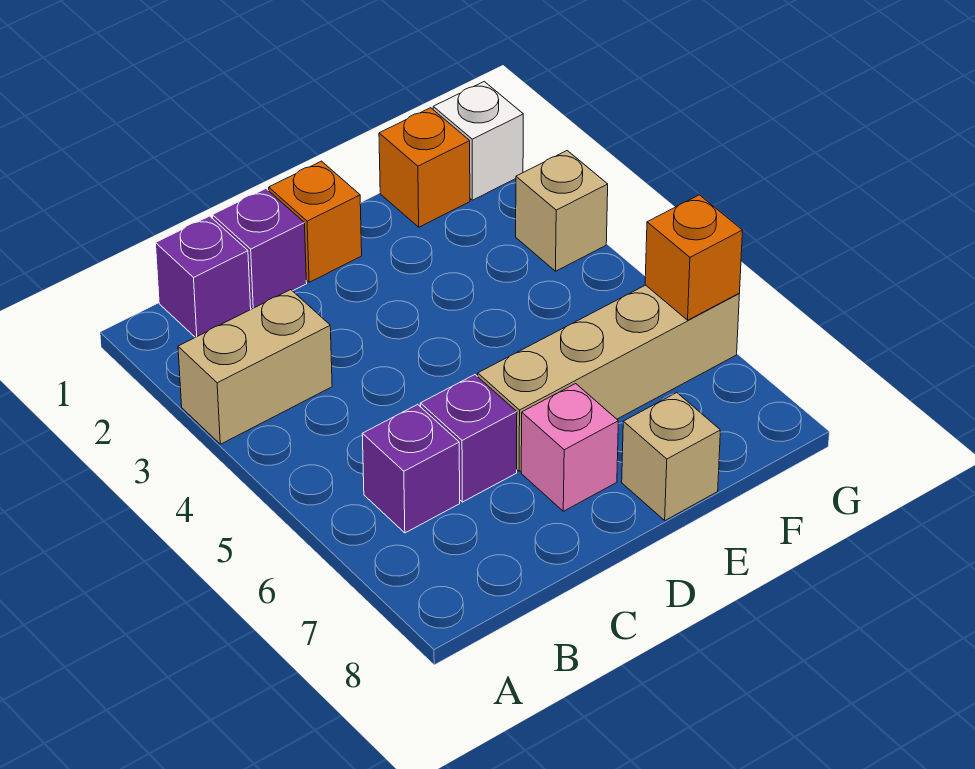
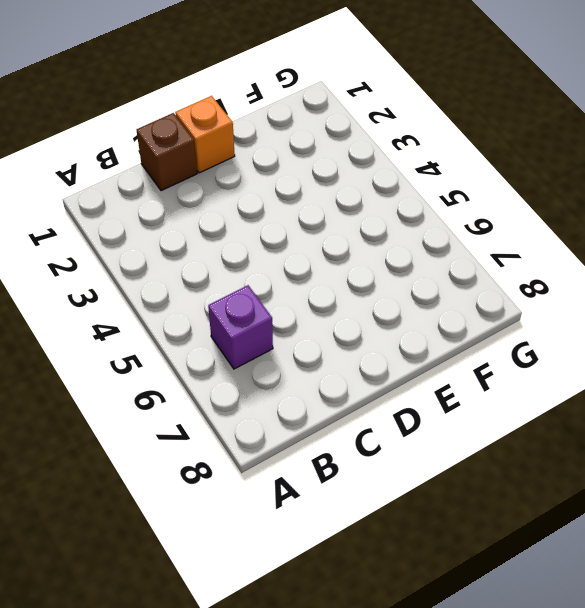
brown 1x1 brick [136,113,197,191] -> purple 1x1 brick [212,189,307,309]
none -> tan 1x2 brick [178,290,332,444]
none -> purple 1x1 brick [156,216,251,337]
none -> purple 1x1 brick [420,375,517,502]

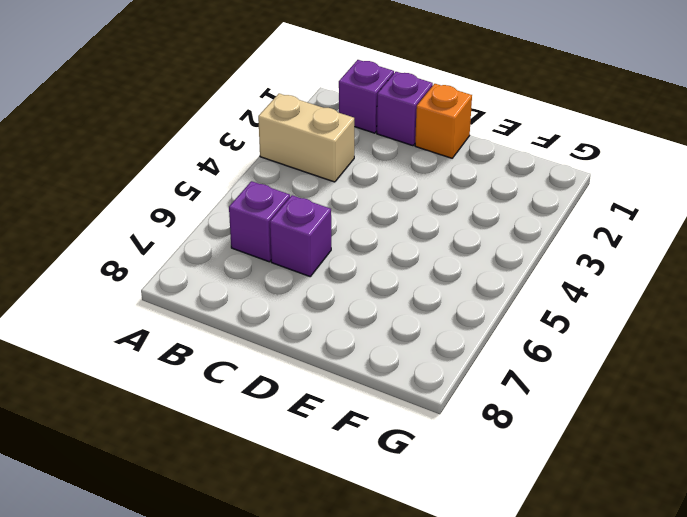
none -> tan 1x4 brick [478,285,739,471]
none -> pink 1x1 brick [521,384,618,511]
none -> tan 1x1 brick [622,393,720,520]

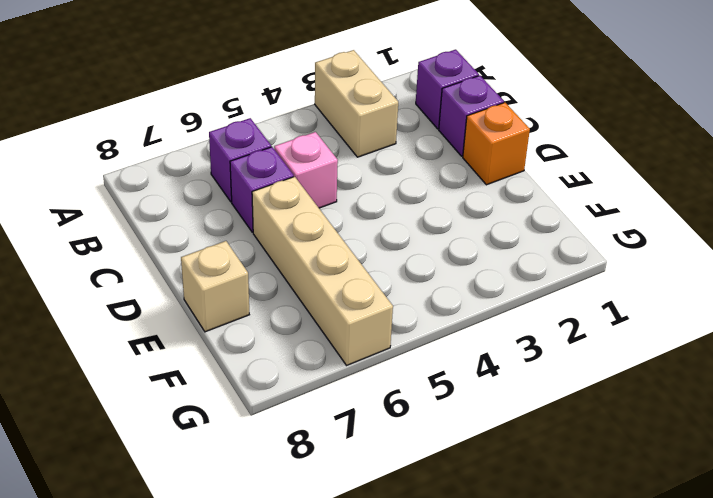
pink 1x1 brick [274,132,338,208] -> pink 1x1 brick moved to [521,384,618,511]
none -> orange 1x1 brick [379,108,470,227]
none -> white 1x1 brick [433,82,523,200]
none -> tan 1x1 brick [516,151,608,271]

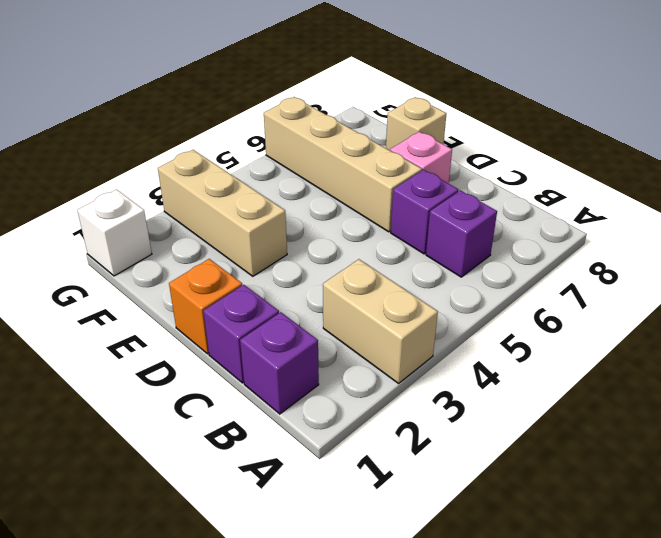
tan 1x3 brick [158,150,287,276] -> tan 1x1 brick [516,151,608,271]
none -> orange 1x1 brick [379,108,470,227]
none -> orange 1x1 brick [645,195,743,320]

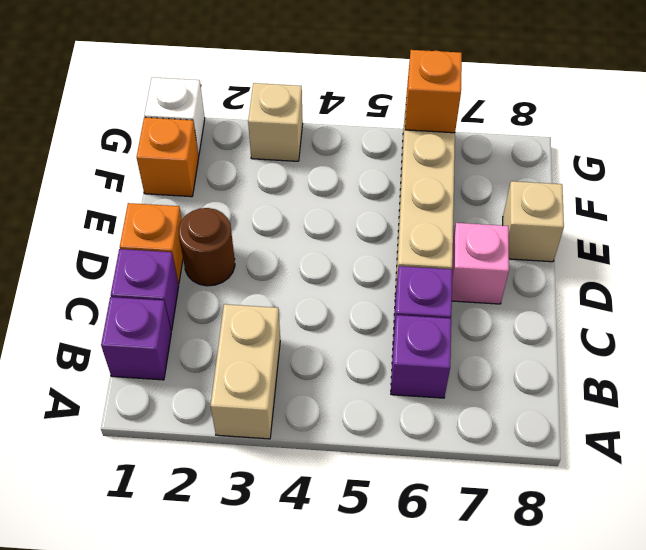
brown 1x1 round brick [179,208,235,286] -> none

